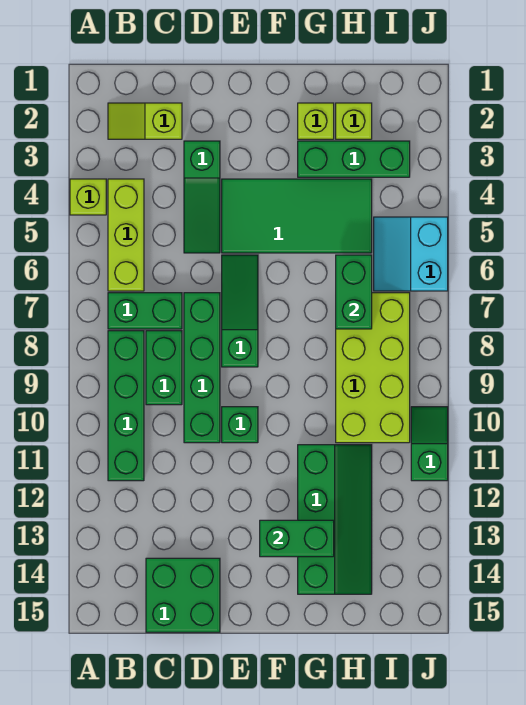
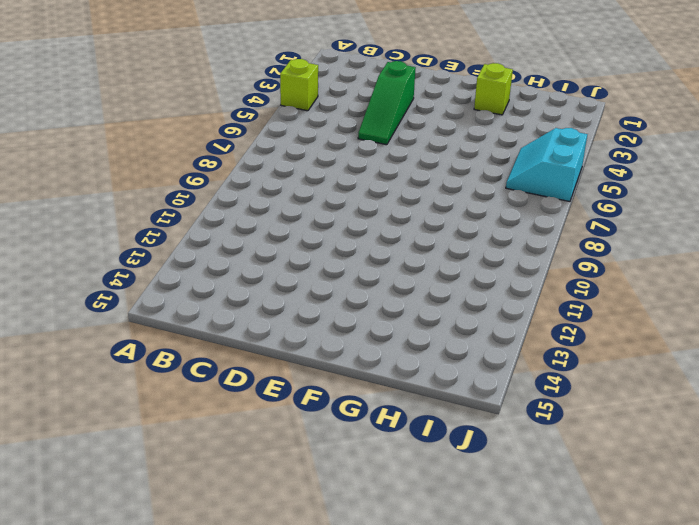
none -> lime 1x2 slope [108,103,182,139]
none -> lime 1x3 brick [108,179,144,291]
none -> green 1x2 brick [108,293,182,329]

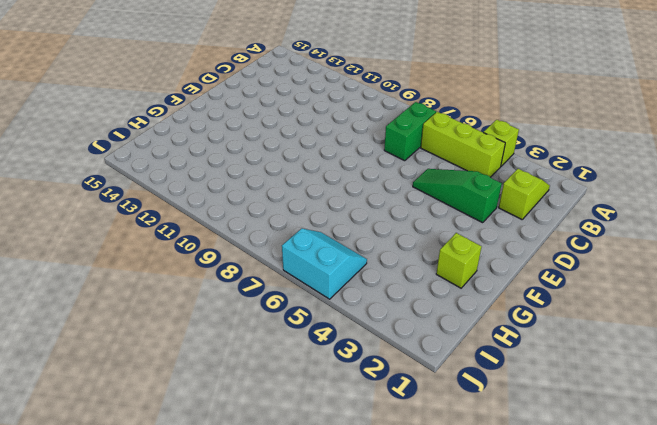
none -> green 1x4 brick [108,331,144,481]
none -> green 1x2 brick [146,331,182,405]
none -> green 2x2 brick [146,558,220,632]

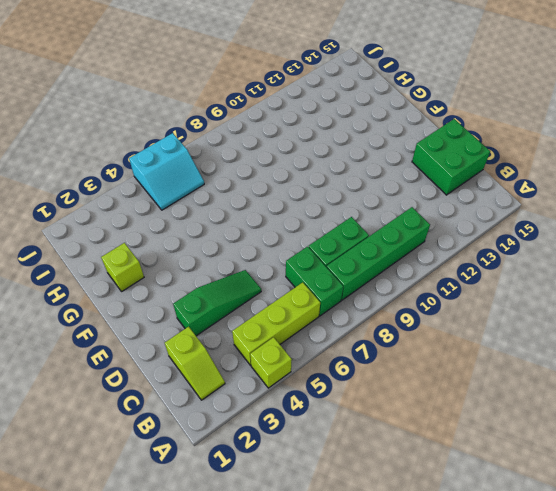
none -> green 1x4 brick [184,293,220,443]
none -> green 2x4 tile [222,179,372,253]
none -> green 1x3 slope [222,255,258,367]

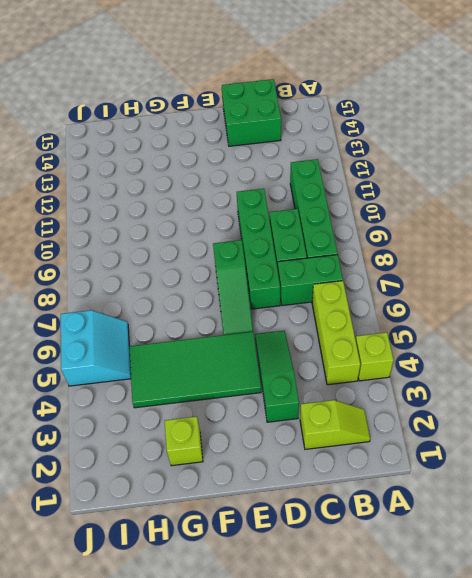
none -> green 1x1 brick [222,407,258,443]
none -> green 1x3 brick [298,141,410,177]
none -> green 2x4 slope [298,445,372,594]

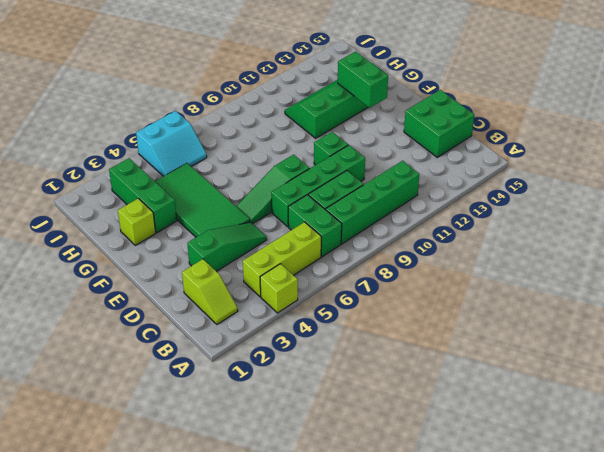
none -> lime 1x1 brick [336,103,372,139]
none -> lime 2x4 brick [336,293,410,443]
none -> green 1x2 slope [411,407,448,481]

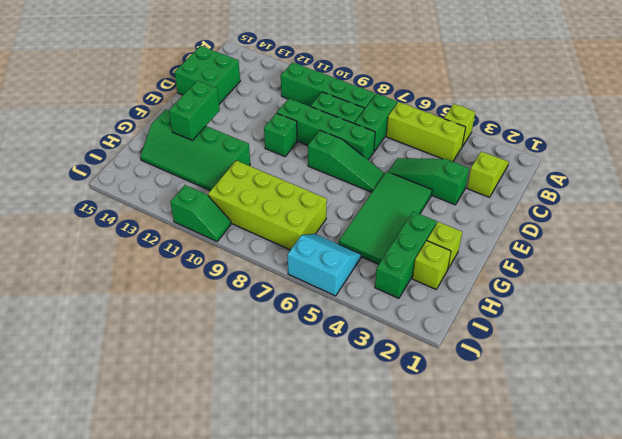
none -> green 1x2 brick [336,255,372,329]

